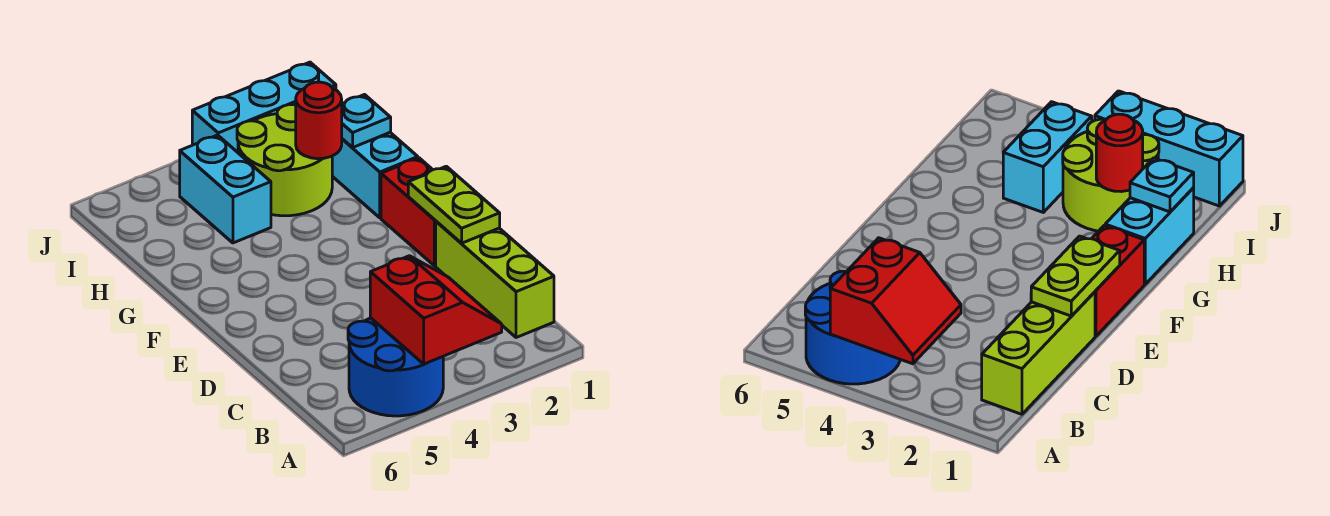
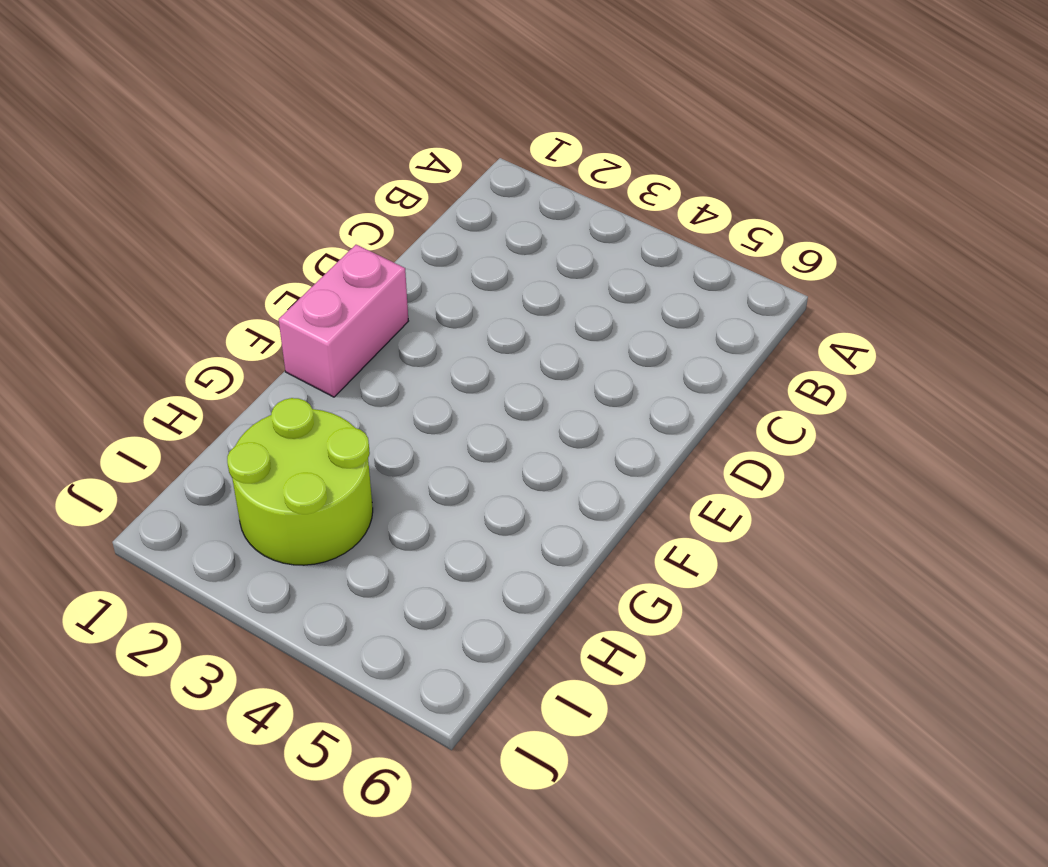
pink 1x2 brick [279,245,408,397] -> red 1x2 brick [381,158,436,266]
none -> blue 2x2 round brick [348,318,443,416]
none -> lime 1x3 brick [436,221,554,338]

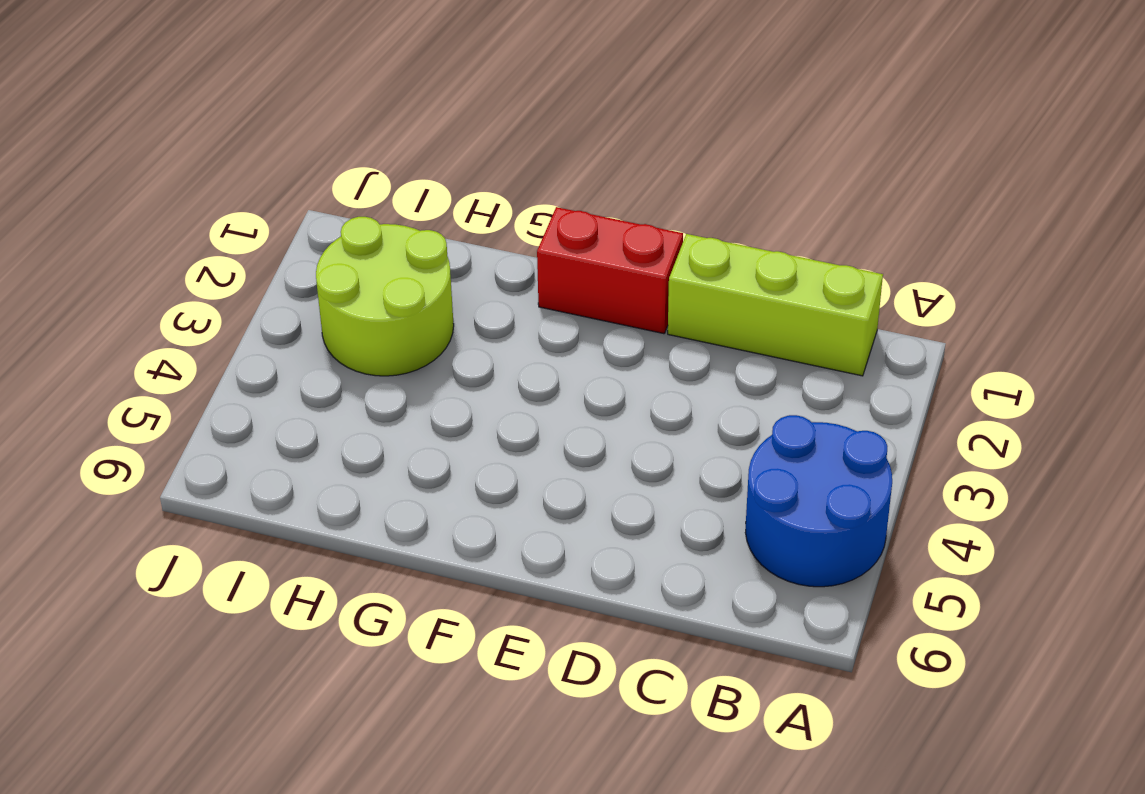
none -> cyan 1x2 brick [332,133,418,218]
none -> cyan 1x2 brick [180,135,271,243]

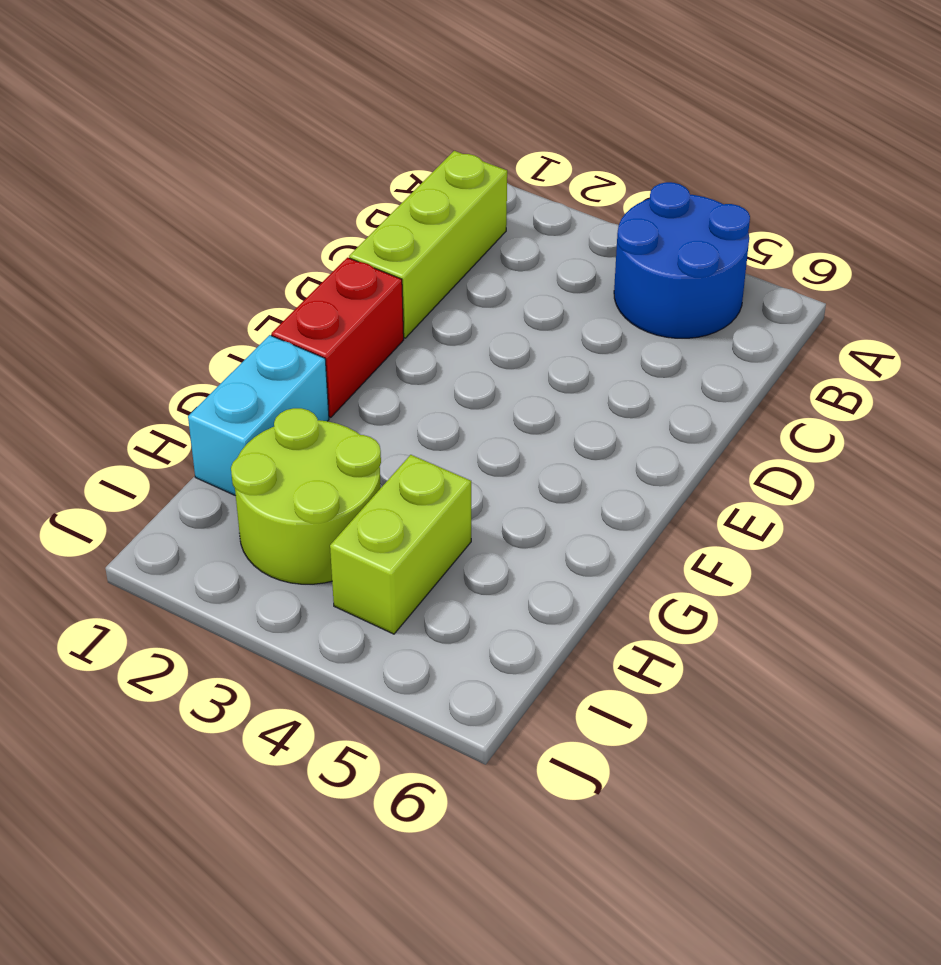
lime 1x2 brick [330,455,471,634] -> cyan 1x2 brick [180,135,271,243]
none -> cyan 1x3 brick [192,62,336,152]
none -> red 2x2 slope [370,256,502,364]

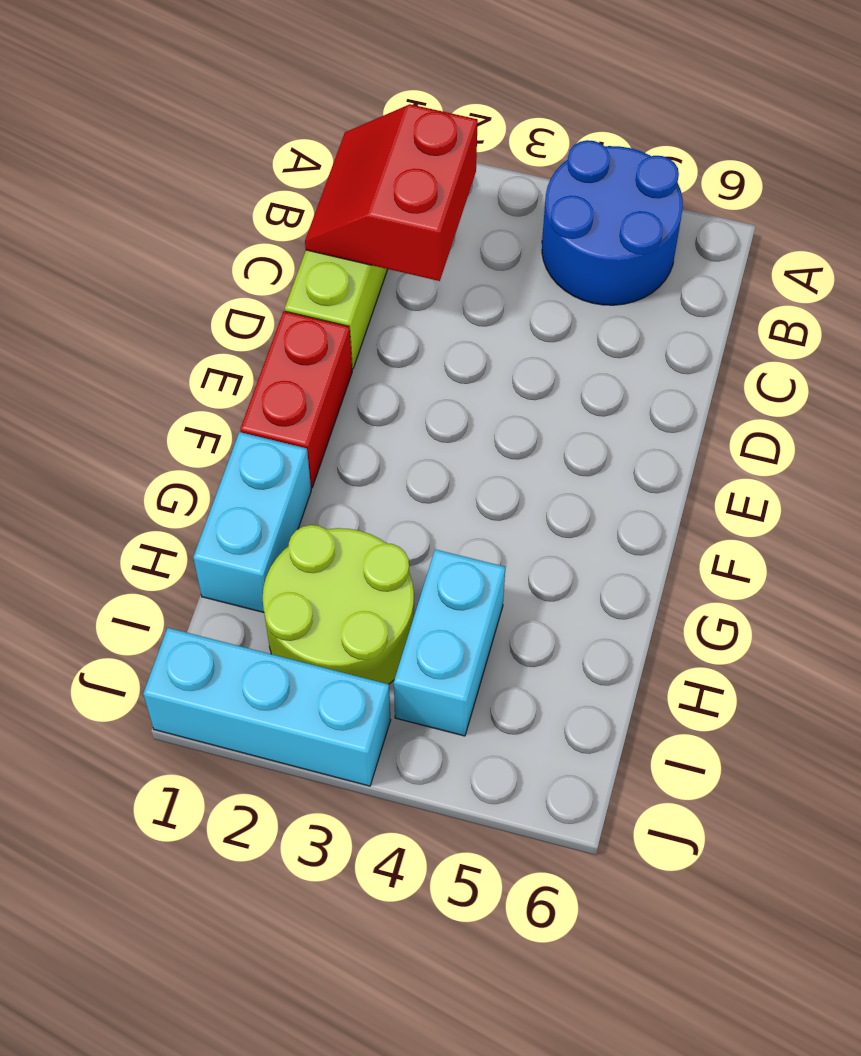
red 2x2 slope [305,104,478,281] -> red 2x2 slope moved to [370,256,502,364]
none -> lime 1x2 plate [408,166,500,243]
none -> cyan 1x1 plate [342,95,391,147]

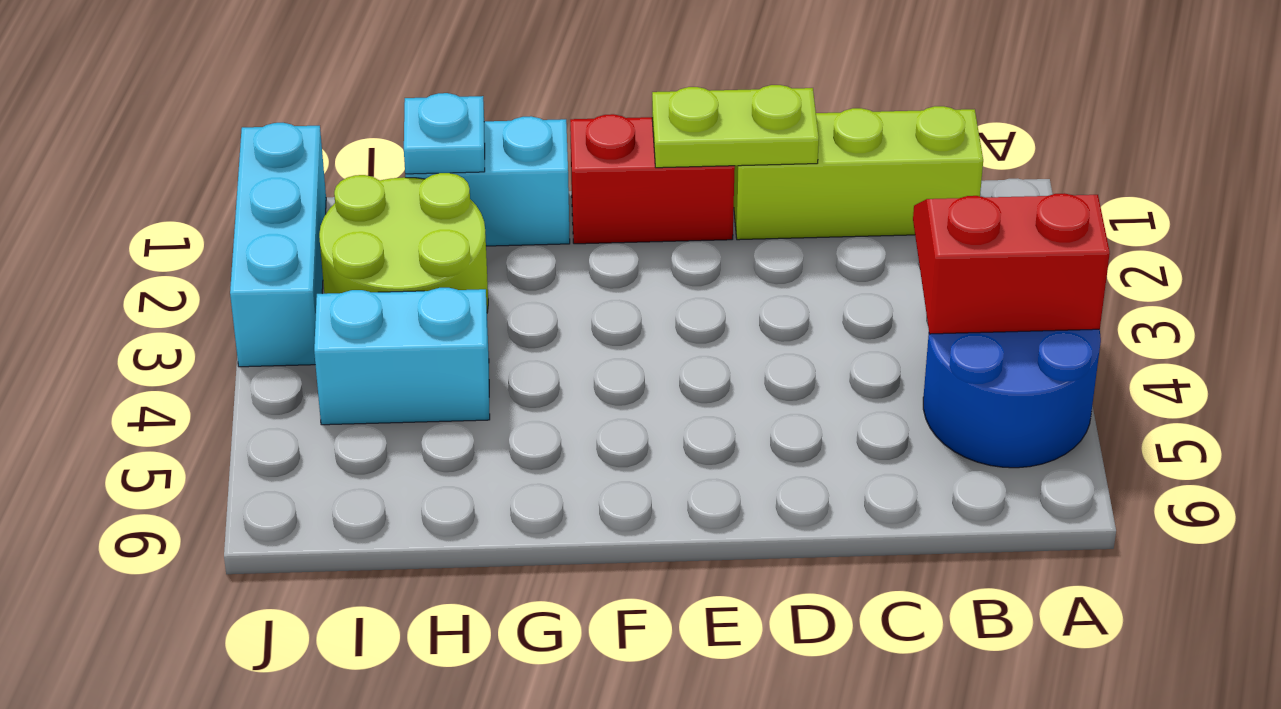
none -> red 1x1 round brick [296,82,342,159]

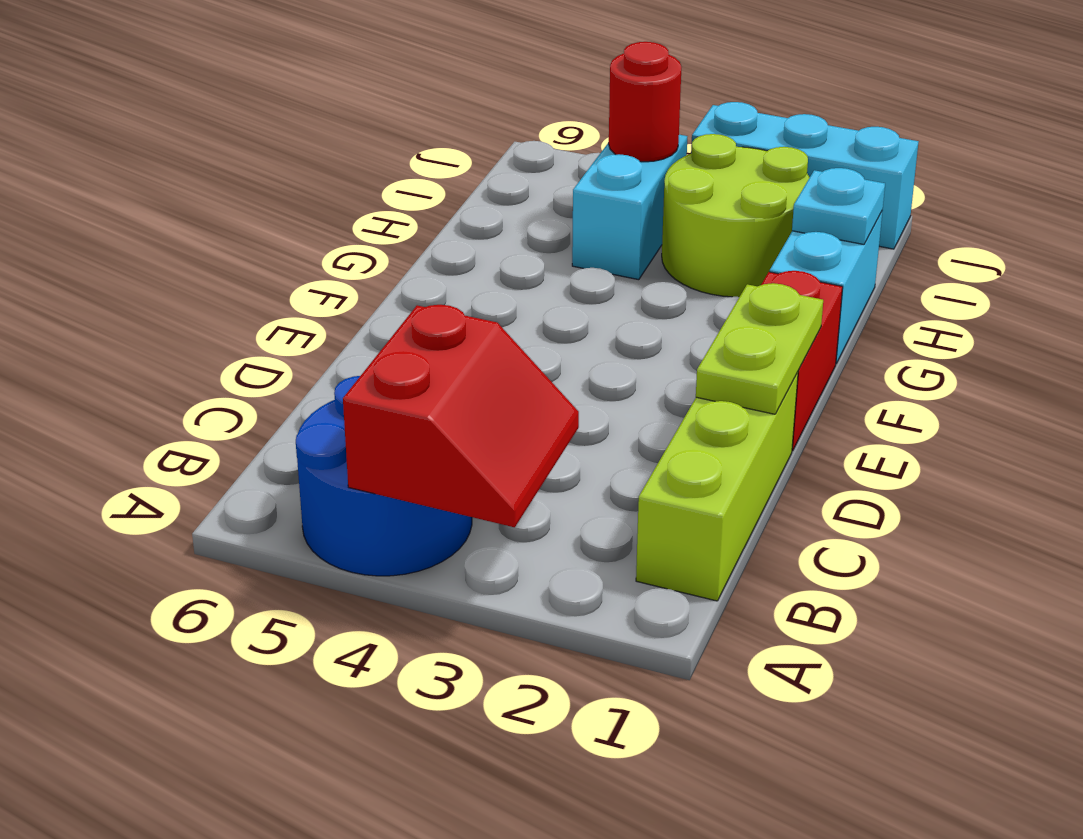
red 1x1 round brick [609,42,681,162] -> red 1x1 round brick moved to [296,82,342,159]

